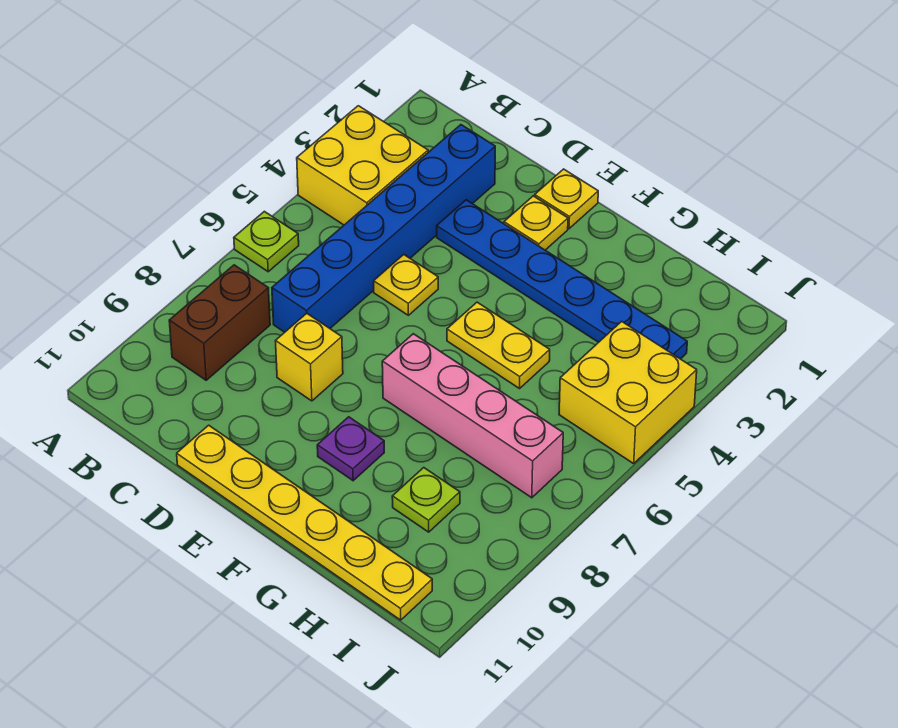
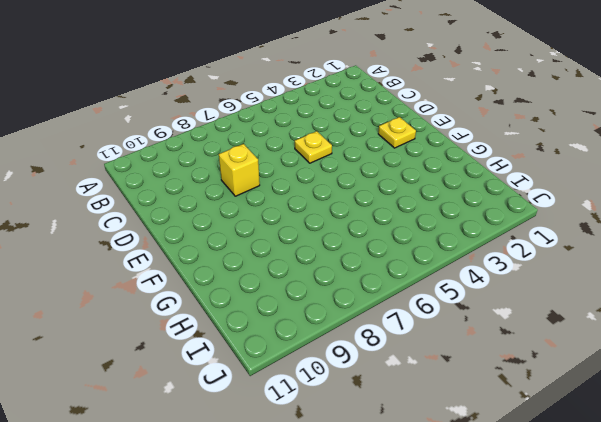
none -> yellow 2x2 brick [297,106,428,225]
none -> lime 1x1 plate [234,211,299,272]
none -> brown 1x2 brick [169,265,270,380]

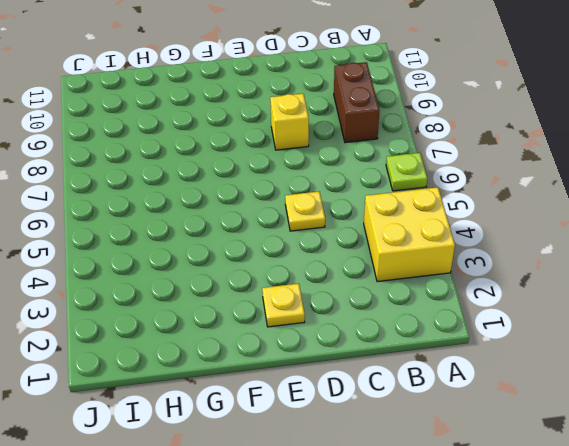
none -> blue 1x6 brick [272,125,495,332]
none -> blue 1x6 plate [437,200,687,359]
none -> yellow 1x6 plate [177,425,432,620]

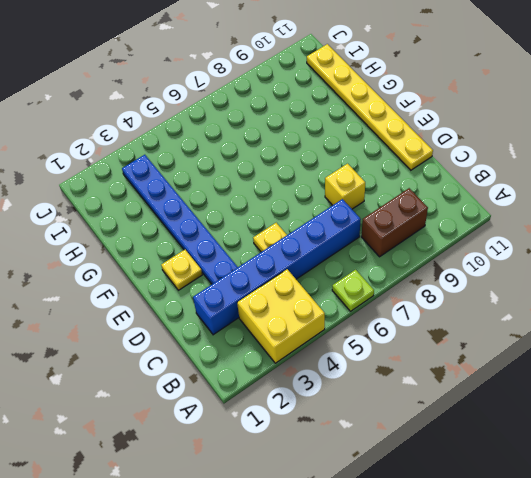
none -> yellow 1x1 plate [535,169,598,229]
none -> yellow 1x2 plate [447,302,550,389]
none -> pink 1x4 brick [382,334,563,498]

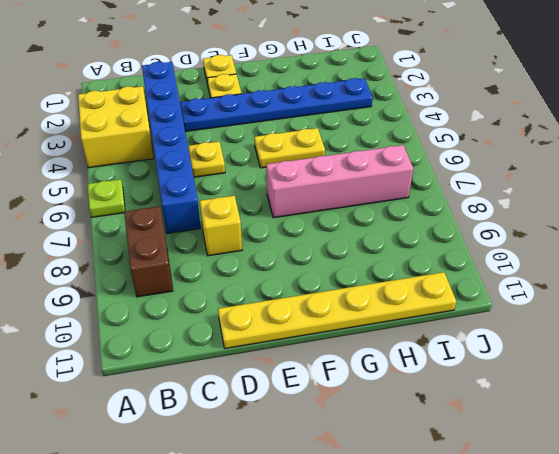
none -> purple 1x1 plate [317,417,384,481]
none -> lime 1x1 plate [392,468,460,532]
none -> yellow 2x2 brick [559,321,697,464]

